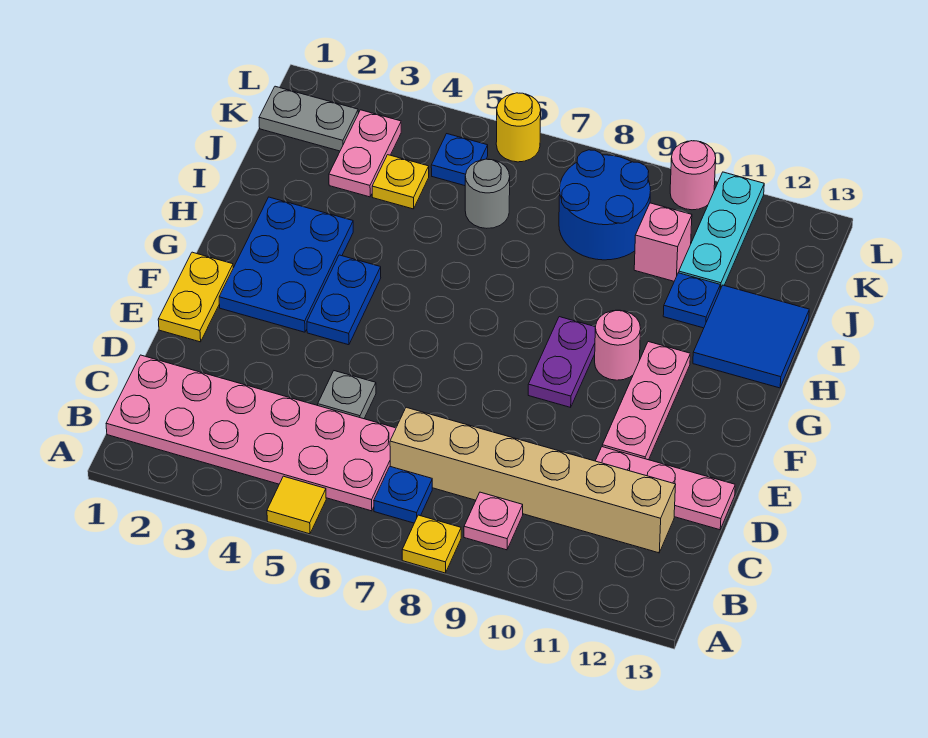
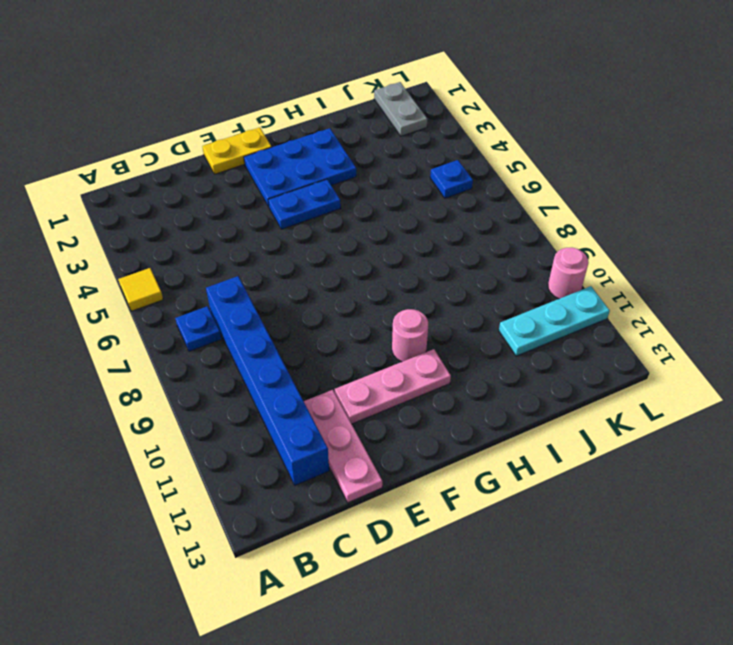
blue 1x6 brick [206,276,329,485] -> tan 1x6 brick [390,407,676,553]
none -> yellow 1x1 plate [402,515,461,573]
none -> pink 2x6 plate [106,355,396,511]
none -> pink 1x1 plate [464,492,523,550]

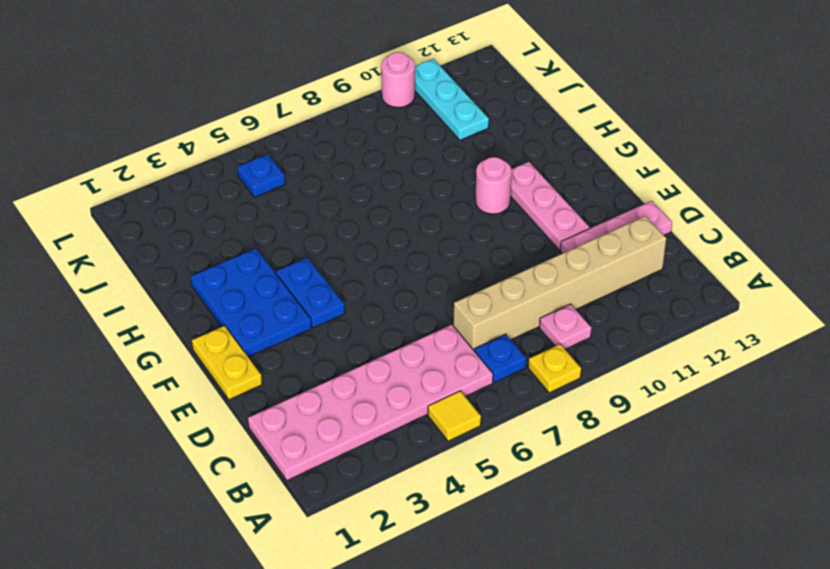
none -> grey 1x1 plate [318,371,376,419]
none -> purple 1x2 plate [528,317,595,407]
none -> blue 2x2 tile [693,285,809,388]

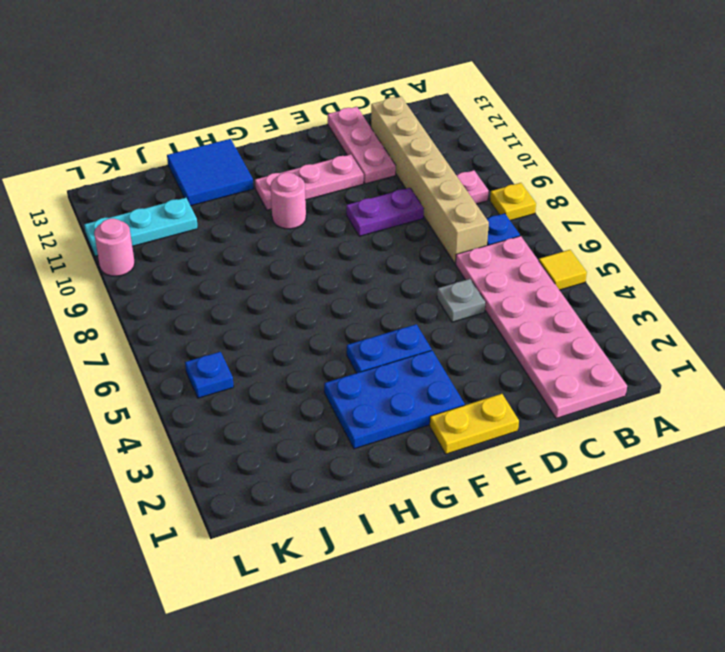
purple 1x2 plate [346,188,424,236] -> purple 1x2 plate moved to [528,317,595,407]
none -> blue 1x1 plate [663,273,720,328]
none -> pink 1x2 plate [329,110,401,197]
none -> yellow 1x1 plate [372,155,429,209]

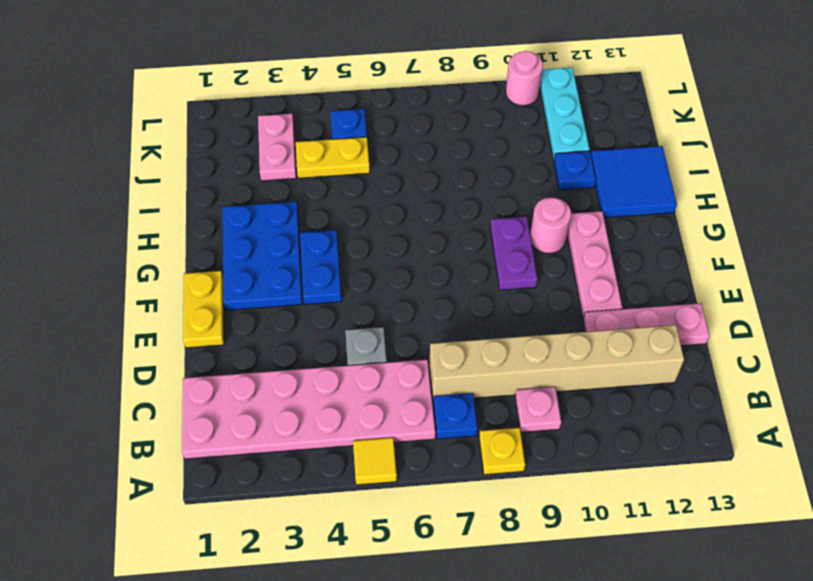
yellow 1x2 plate [296,137,370,178] -> yellow 1x1 plate [372,155,429,209]
none -> grey 1x1 round brick [465,159,510,228]
none -> blue 2x2 round brick [559,150,651,260]
none -> pink 1x1 brick [634,203,692,281]

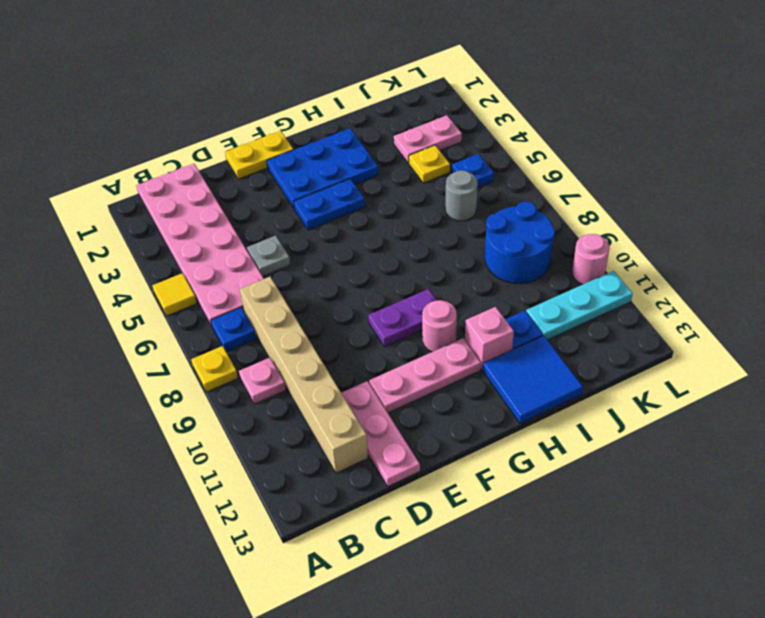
pink 1x1 brick [465,307,514,370] -> pink 1x1 brick moved to [634,203,692,281]
none -> grey 1x2 plate [259,86,358,151]
none -> yellow 1x1 round brick [496,93,541,162]

